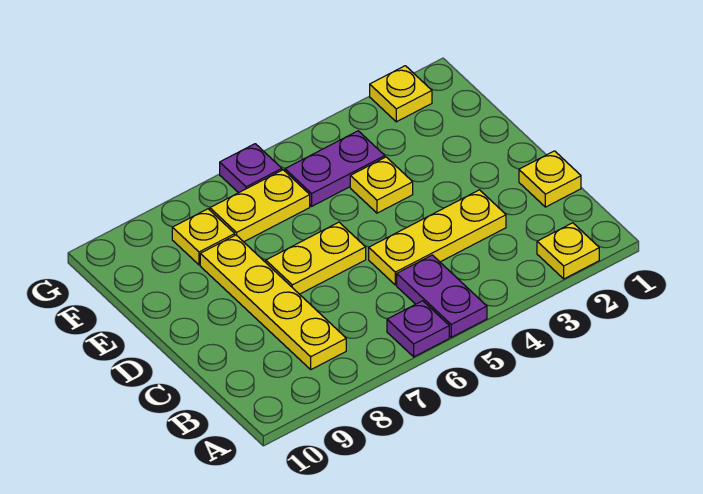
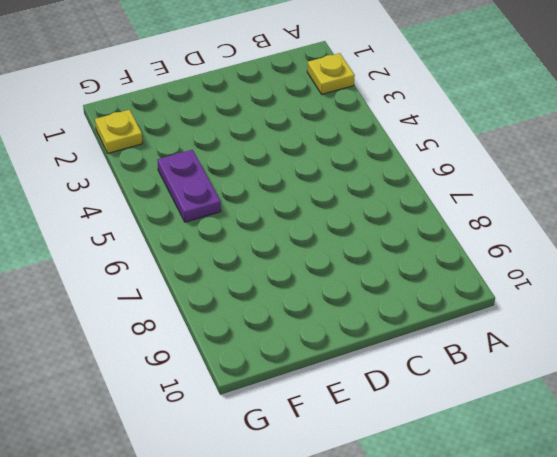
none -> purple 1x2 plate [397,255,487,337]
none -> purple 1x1 plate [387,301,449,357]
none -> yellow 1x4 plate [200,235,346,369]

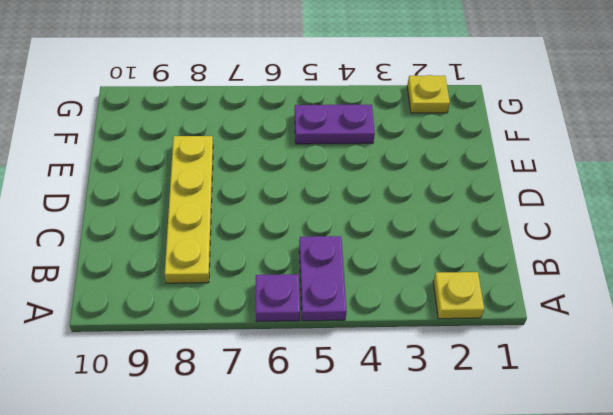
none -> yellow 1x1 plate [519,151,581,207]
none -> yellow 1x3 plate [369,190,506,285]
none -> yellow 1x2 plate [266,222,366,294]

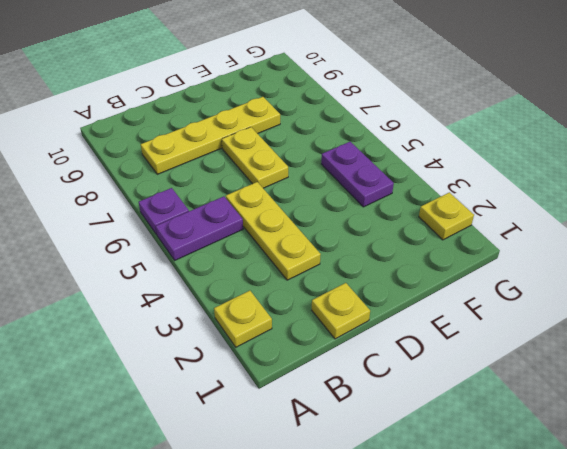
none -> yellow 1x1 plate [350,157,413,213]
none -> yellow 1x2 plate [210,170,310,242]
none -> yellow 1x1 plate [172,209,235,265]

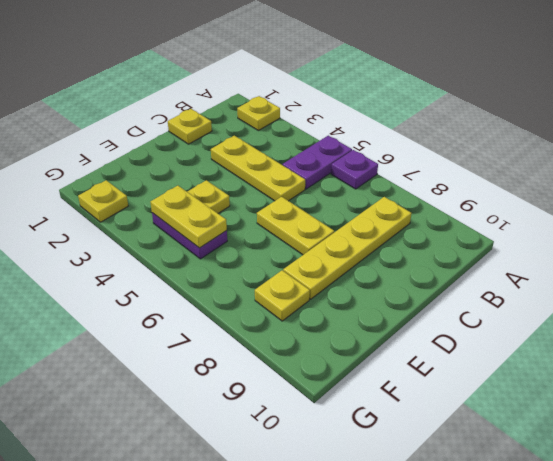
yellow 1x2 plate [151,186,227,248] -> yellow 1x2 plate moved to [210,170,310,242]
none -> purple 1x1 plate [220,144,282,193]

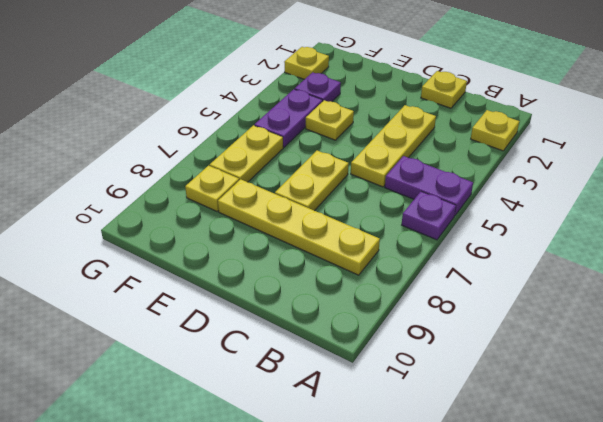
purple 1x1 plate [295,72,341,102] -> purple 1x1 plate moved to [220,144,282,193]

